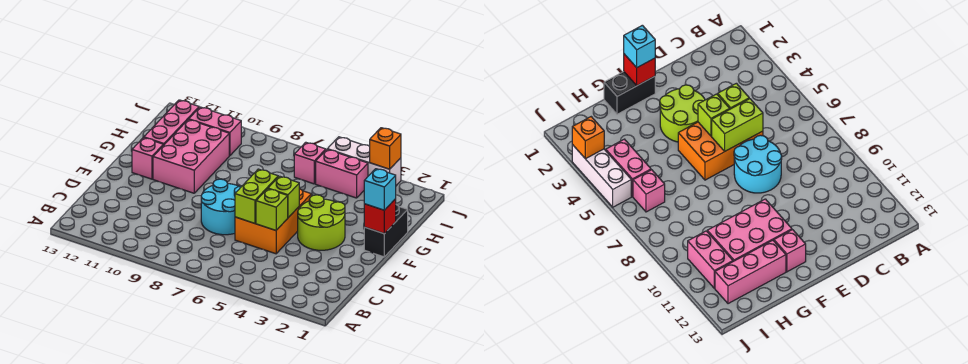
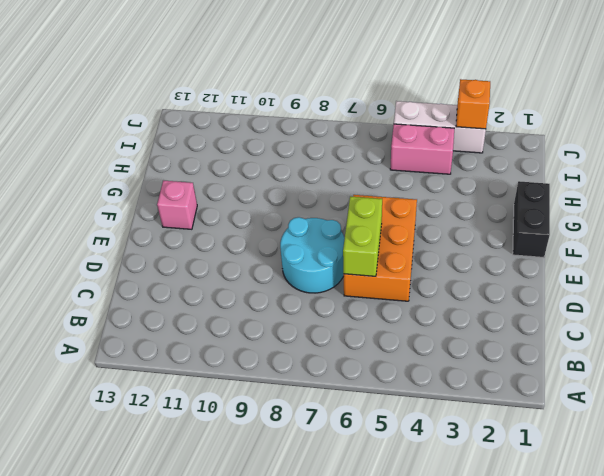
none -> lime 2x2 round brick [298,195,345,250]
none -> pink 2x3 brick [153,119,229,193]
none -> pink 1x3 brick [144,100,199,146]

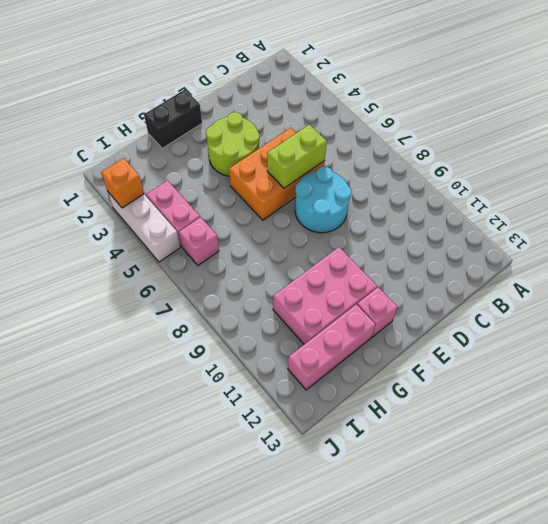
none -> pink 1x2 brick [189,107,241,156]
none -> lime 1x1 brick [256,189,288,230]
none -> lime 1x1 brick [268,176,299,218]

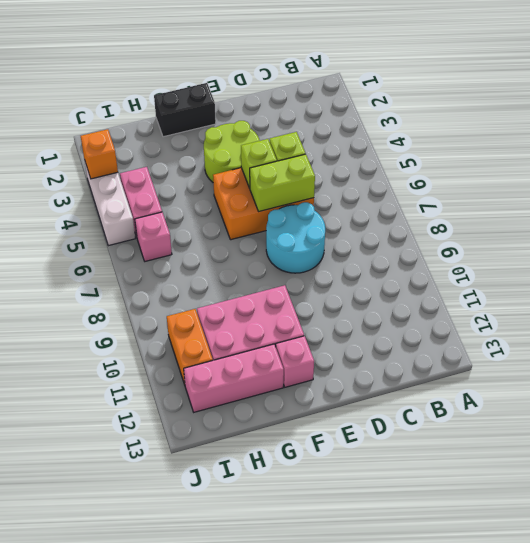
orange 1x2 brick [167,309,213,385] -> pink 1x2 brick [189,107,241,156]
none -> red 1x1 brick [364,199,396,234]
none -> cyan 1x1 brick [364,169,396,210]

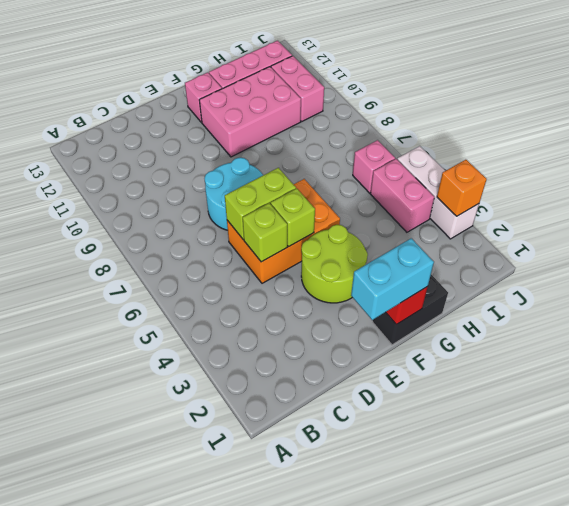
cyan 1x2 brick [351,238,434,320] -> cyan 1x1 brick [364,169,396,210]

